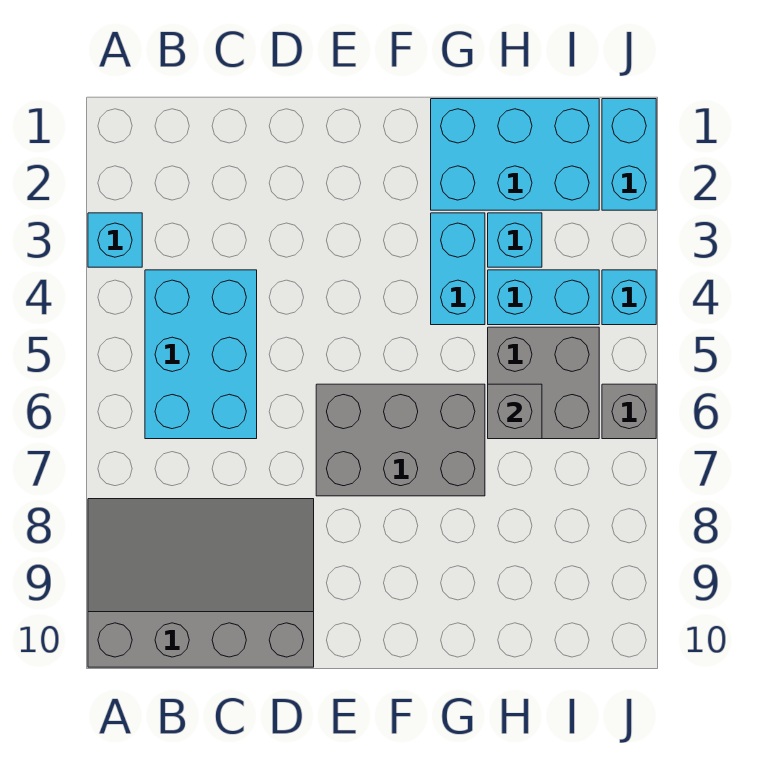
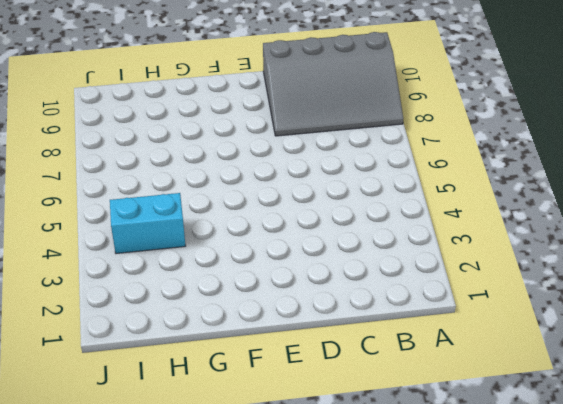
none -> cyan 1x1 brick [88,213,142,267]
none -> cyan 2x3 brick [145,270,257,439]
none -> grey 2x3 brick [316,384,485,496]

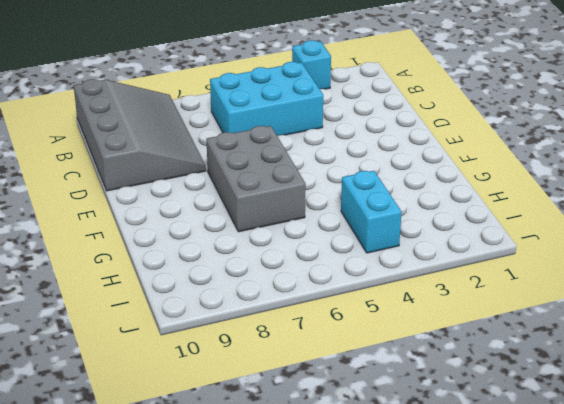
none -> cyan 2x3 brick [431,99,599,210]
none -> cyan 1x2 brick [431,213,485,325]
none -> cyan 1x1 brick [488,213,542,267]

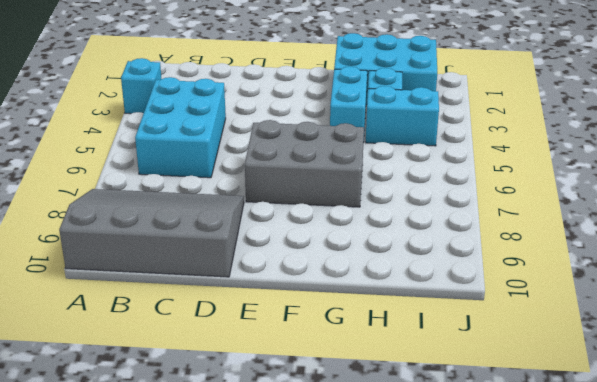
none -> grey 2x2 brick [488,327,599,439]
none -> cyan 1x2 brick [602,99,656,210]
none -> cyan 1x1 brick [602,270,656,325]

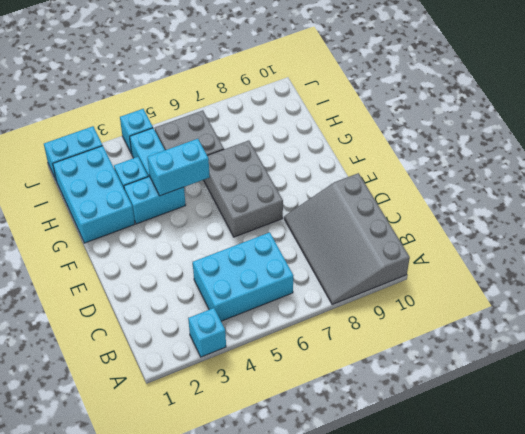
cyan 1x2 brick [147,139,210,196] -> none
none -> grey 1x1 brick [602,384,656,439]
none -> grey 1x1 brick [488,384,542,439]

